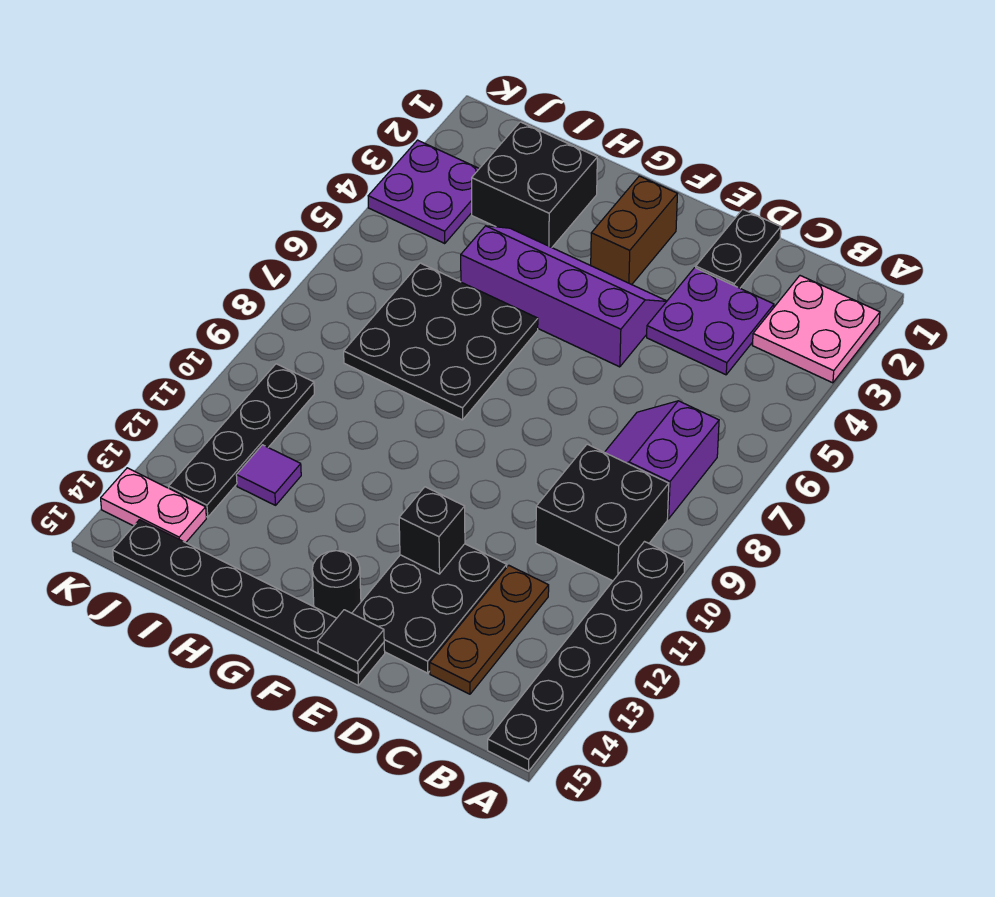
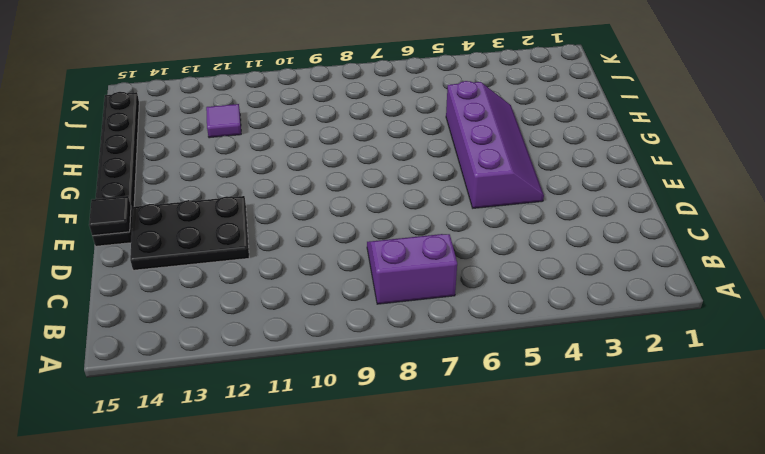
none -> pink 2x2 plate [752,276,880,383]
none -> black 1x6 plate [488,542,685,771]
none -> black 2x2 brick [536,444,669,581]

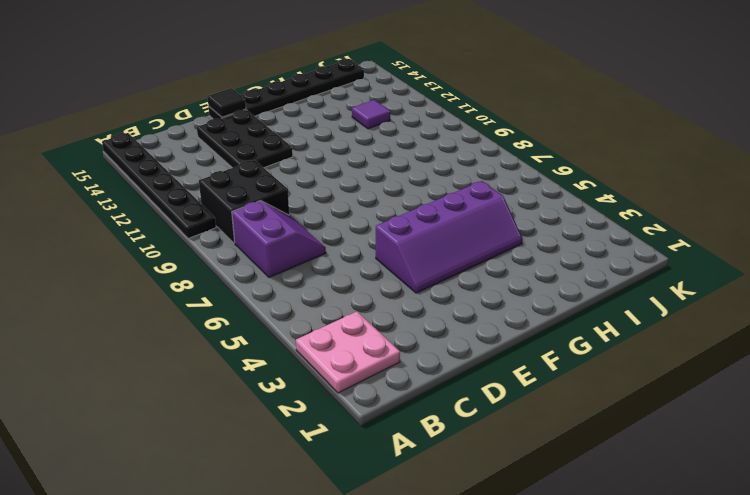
none -> purple 2x2 plate [647,268,774,375]
none -> brown 1x3 plate [430,565,549,694]
none -> black 1x2 plate [696,209,781,288]

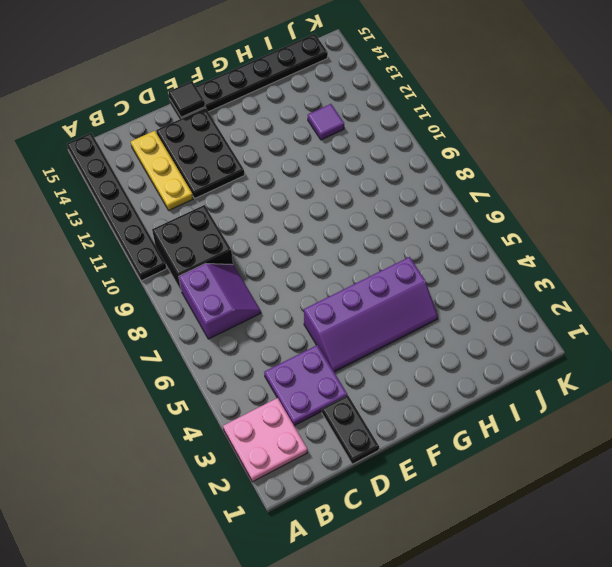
yellow 1x3 plate [131,131,193,210] -> brown 1x3 plate [430,565,549,694]
none -> brown 1x2 brick [591,176,677,285]
none -> black 1x1 round brick [312,551,361,618]
none -> black 3x3 plate [344,263,538,420]

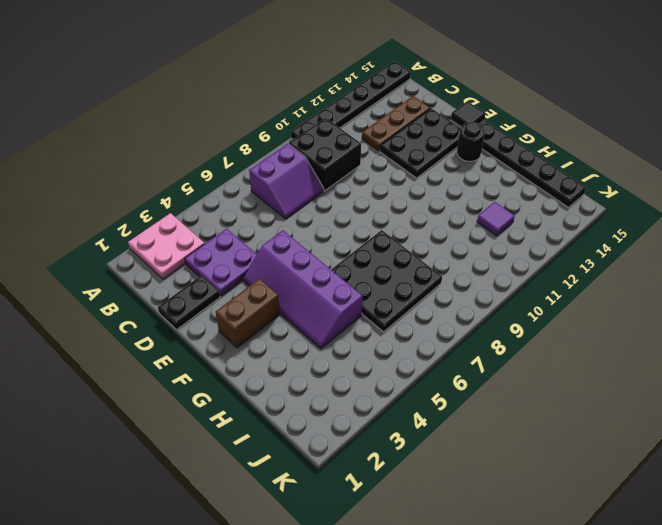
none -> black 2x2 brick [472,122,597,247]
none -> purple 2x2 plate [368,140,479,243]
none -> black 1x4 plate [169,364,314,517]

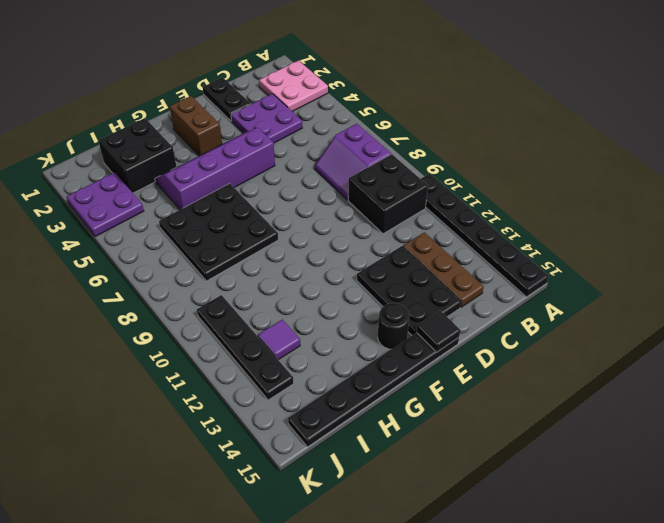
none -> pink 1x2 plate [101,468,206,543]
none -> black 1x1 brick [399,487,465,574]

